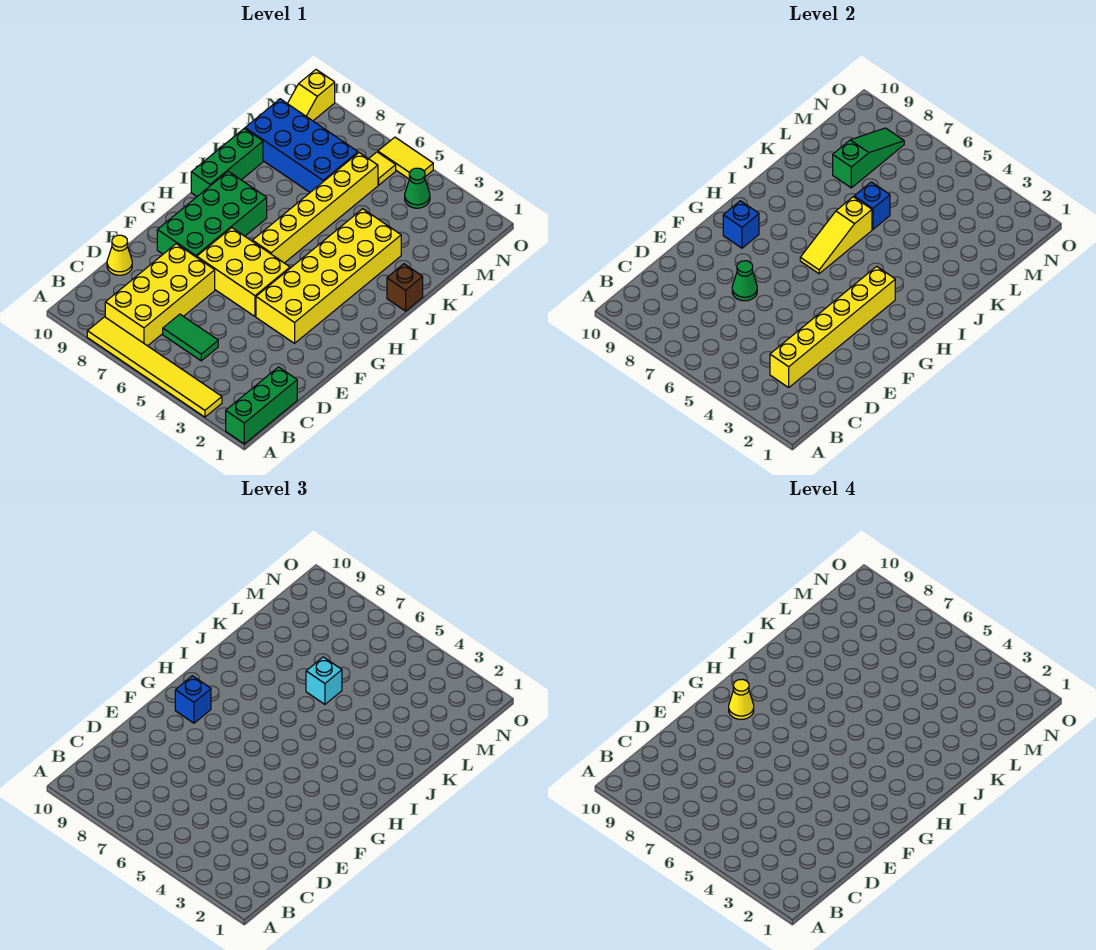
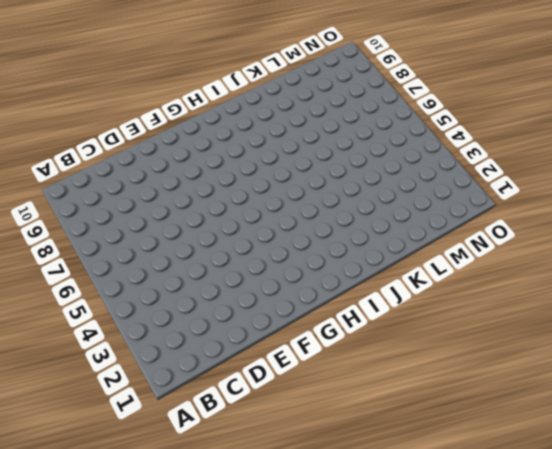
none -> green 1x3 brick [226,367,297,444]
none -> yellow 1x6 tile [87,317,222,417]
none -> yellow 2x4 brick [105,244,215,346]

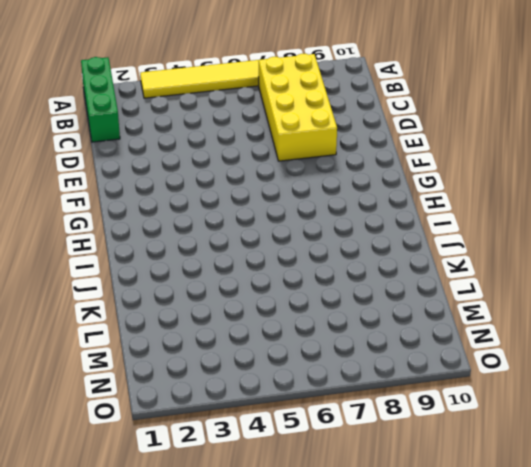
none -> green 1x2 tile [163,314,218,361]
none -> yellow 1x1 cone [107,235,132,275]
none -> yellow 2x6 brick [256,209,401,343]

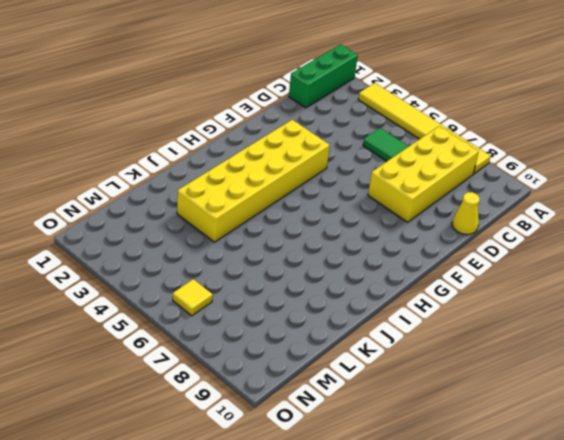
none -> yellow 2x3 brick [197,228,290,316]
none -> green 2x4 brick [157,171,267,257]
none -> yellow 1x6 brick [252,153,378,263]

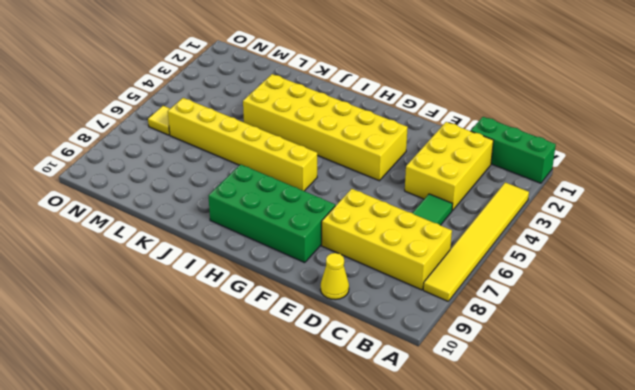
yellow 2x3 brick [405,122,493,211] -> yellow 2x3 brick moved to [197,228,290,316]
none -> green 1x3 brick [191,128,263,196]
none -> brown 1x1 brick [387,264,423,311]
none -> blue 2x4 brick [245,99,358,192]

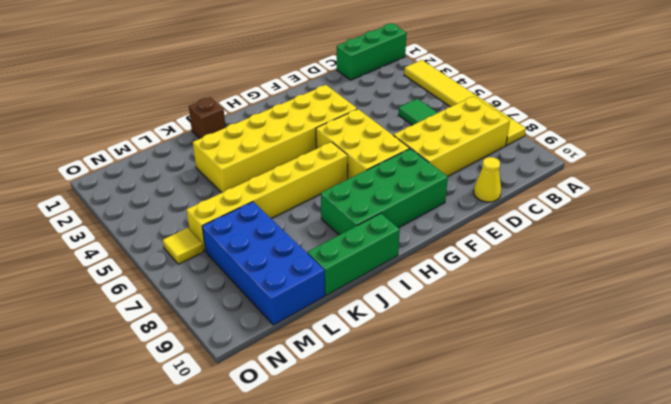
none -> green 1x1 cone [405,168,430,208]
none -> yellow 1x2 slope [287,70,335,121]
none -> yellow 1x2 tile [378,137,433,179]

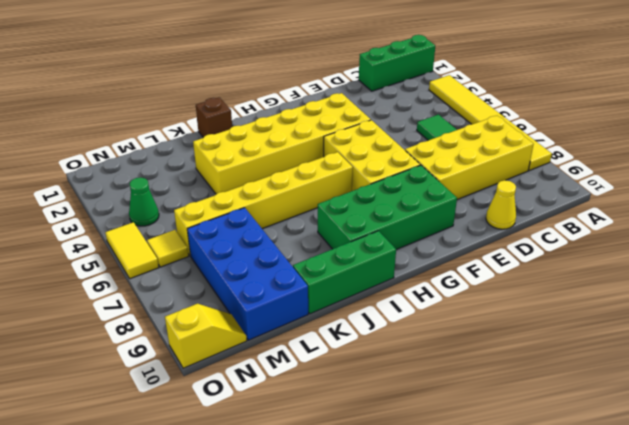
none -> yellow 1x6 brick [770,266,895,387]
none -> green 1x1 cone [732,261,757,301]
none -> blue 1x1 brick [723,201,759,248]

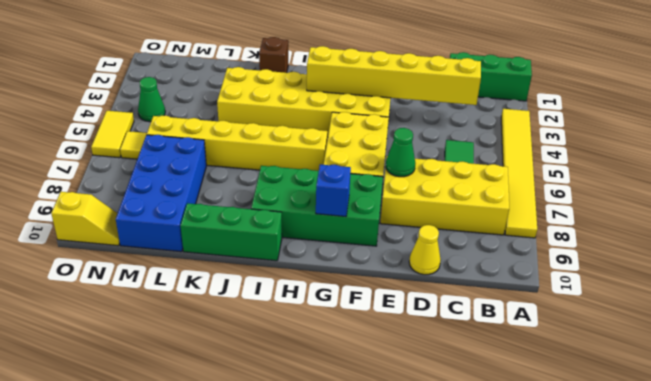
none -> yellow 1x3 slope [800,197,872,274]
none -> blue 1x1 brick [854,182,890,229]
none -> green 1x3 slope [833,128,904,188]

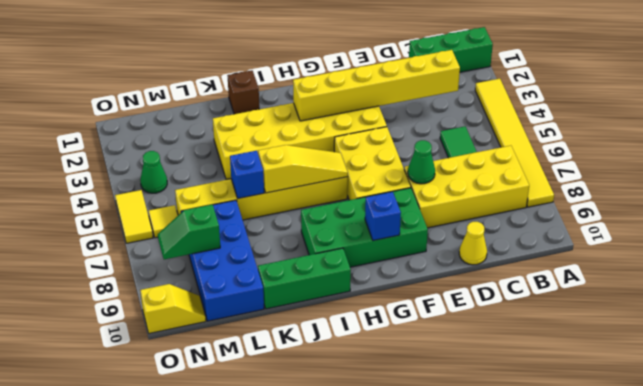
green 1x2 slope [158,205,220,259] -> green 1x3 slope [833,128,904,188]
none -> blue 1x1 brick [175,676,211,723]
none -> cyan 1x1 brick [306,657,342,704]
none -> yellow 1x1 cone [729,679,754,719]

